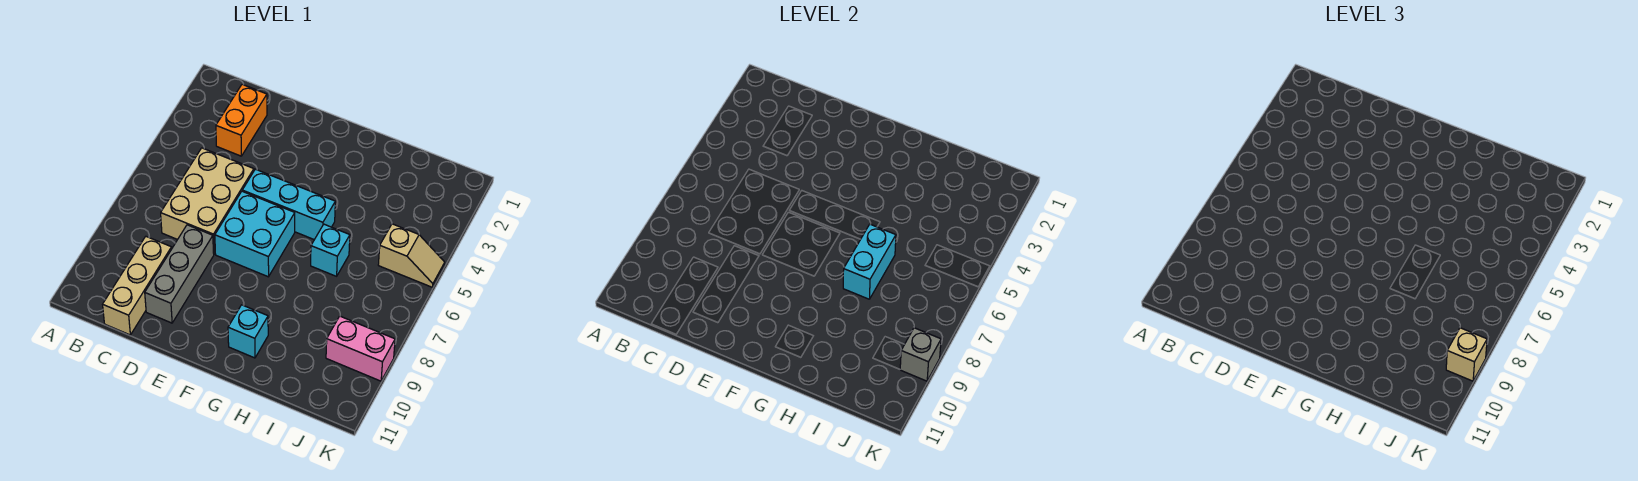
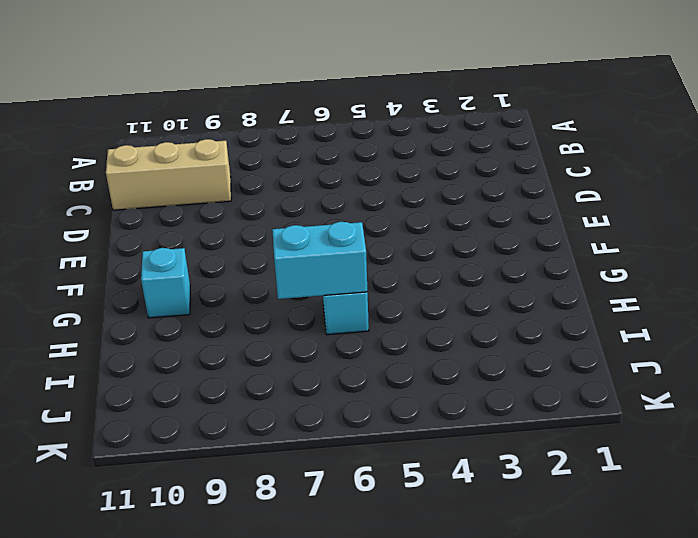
none -> orange 1x2 brick [216,84,267,156]
none -> tan 2x3 brick [161,148,254,254]
none -> grey 1x3 brick [145,225,214,323]

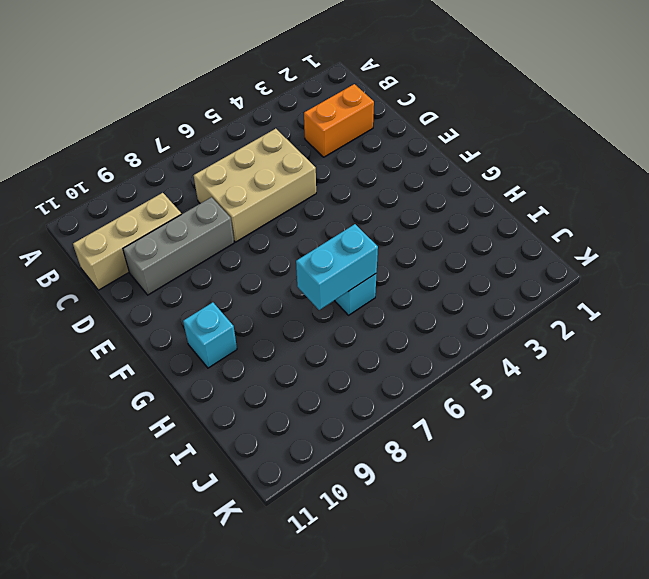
none -> cyan 1x3 brick [242,169,335,240]
none -> cyan 2x2 brick [215,191,295,277]
none -> tan 1x2 slope [378,224,445,287]

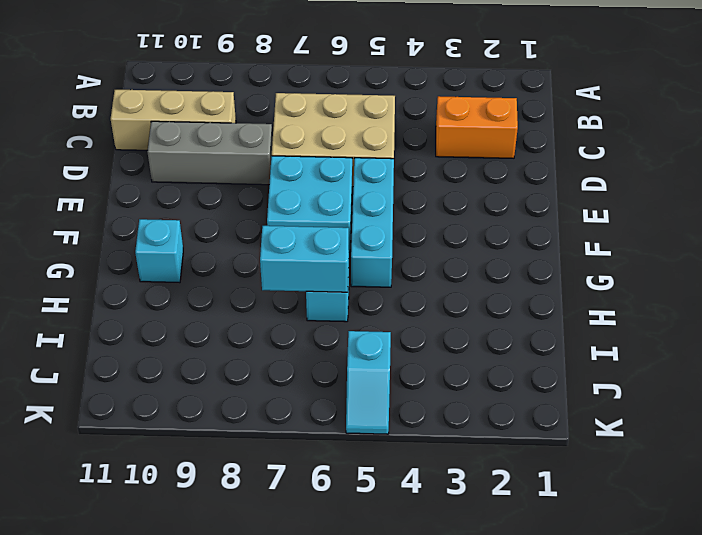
cyan 1x2 slope [346,331,391,434] -> tan 1x2 slope [378,224,445,287]
none -> pink 1x2 brick [326,316,395,381]
none -> grey 1x1 brick [900,328,941,381]
none -> tan 1x1 brick [1446,328,1487,381]

